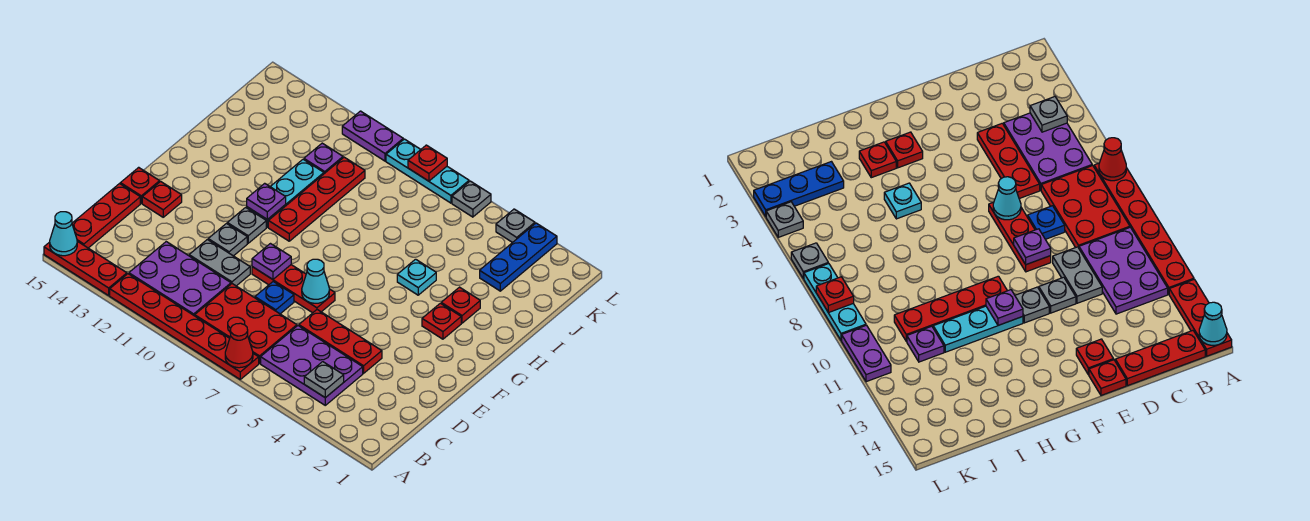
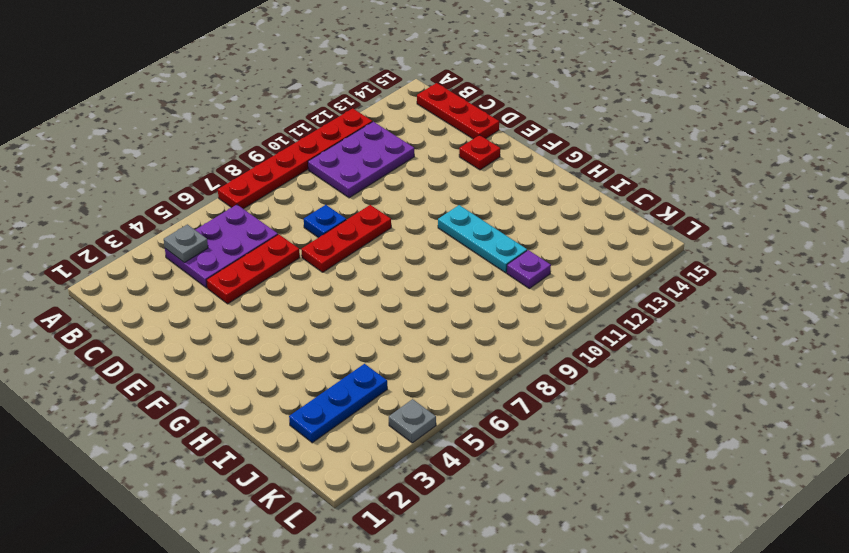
blue 1x3 plate [289,364,387,443] -> blue 1x3 plate turned to [480,223,557,291]
none -> red 1x3 plate [44,241,127,295]
none -> red 2x3 plate [195,284,297,364]
none -> grey 1x2 plate [189,239,250,286]
none -> grey 1x1 plate [208,224,247,256]

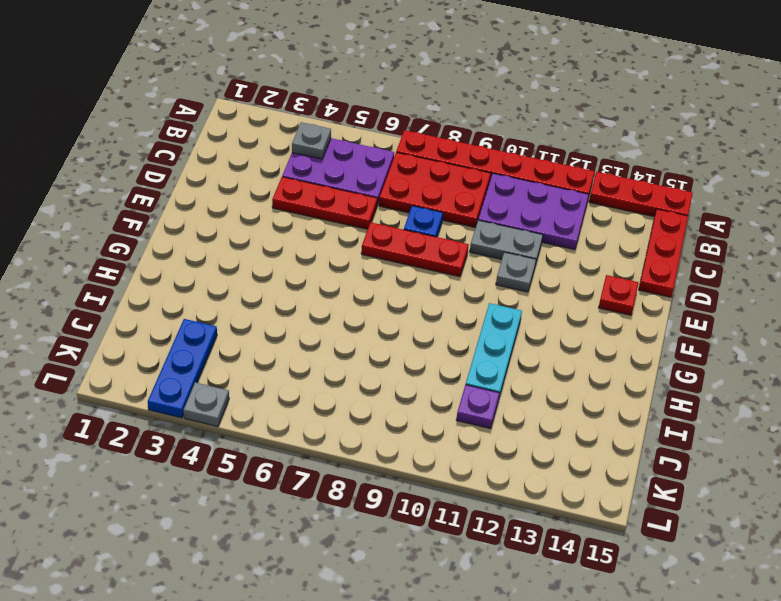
none -> red 1x1 plate [120,167,160,203]
none -> grey 1x1 plate [227,207,266,243]
none -> red 1x1 plate [422,303,461,339]
none -> red 1x4 plate [268,157,365,241]

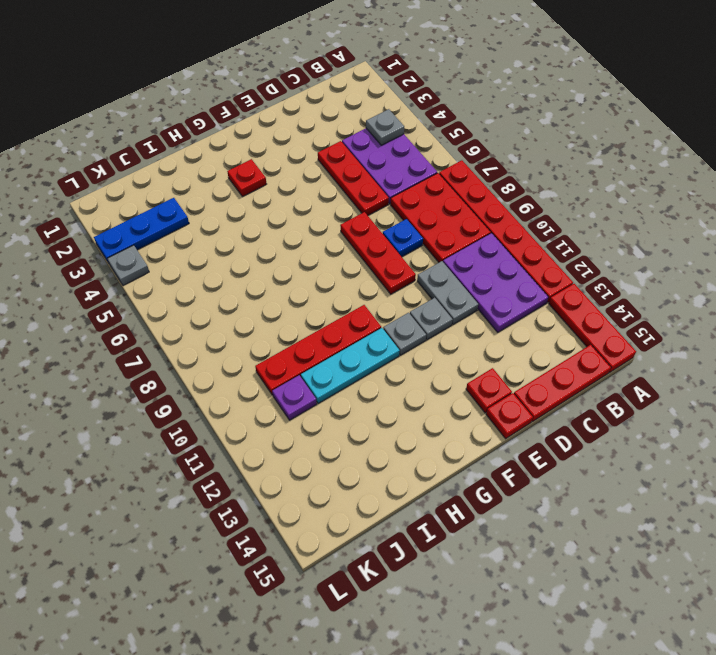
none -> red 1x1 plate [441,287,480,323]
none -> cyan 1x1 plate [397,259,436,295]
none -> grey 1x1 plate [452,181,491,217]
none -> cyan 1x3 plate [386,139,469,203]

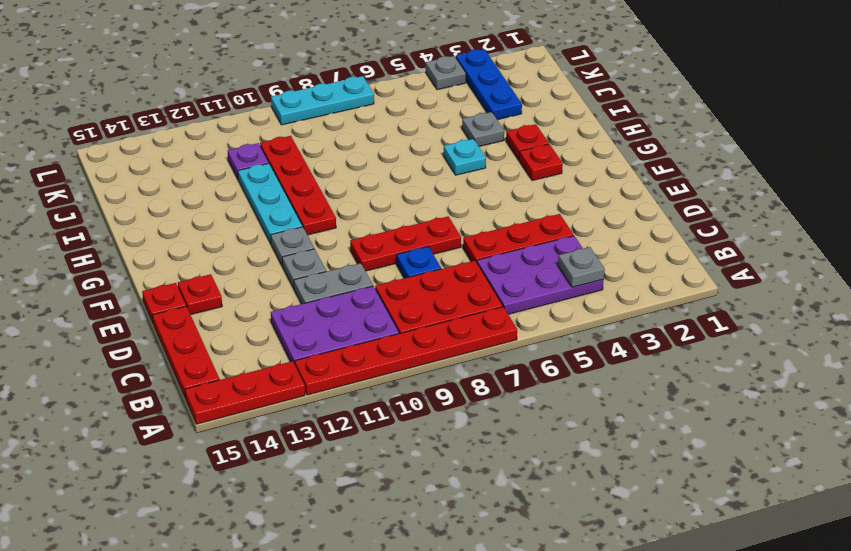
grey 1x1 plate [462,112,504,146] -> grey 1x1 plate moved to [452,181,491,217]
none -> purple 1x2 plate [342,111,403,161]
none -> red 1x1 cone [225,323,253,368]
none -> cyan 1x1 cone [50,212,77,256]
none -> cyan 1x1 cone [302,259,329,303]

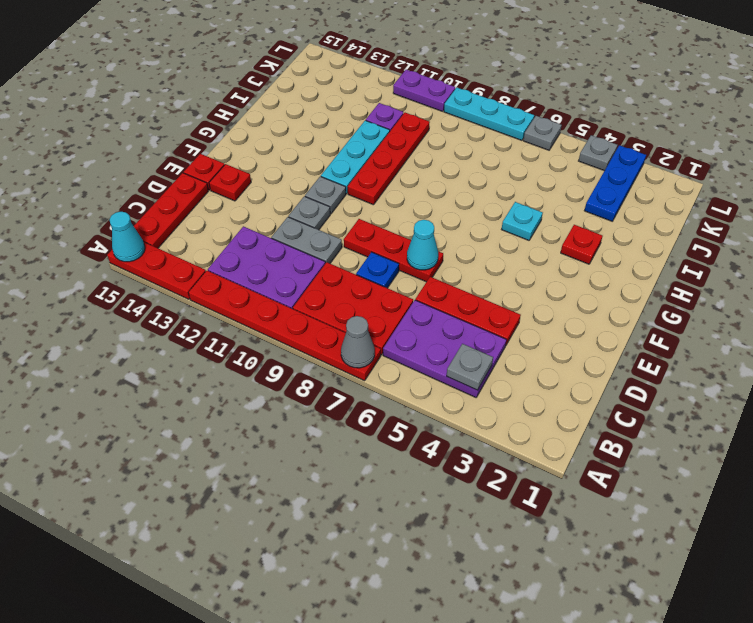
grey 1x1 cone [341,316,375,368] -> red 1x1 cone [225,323,253,368]
none -> red 1x1 plate [422,303,461,339]
none -> purple 1x1 plate [252,244,291,279]
none -> purple 1x1 plate [247,183,286,220]
none -> red 1x1 plate [408,145,447,181]

